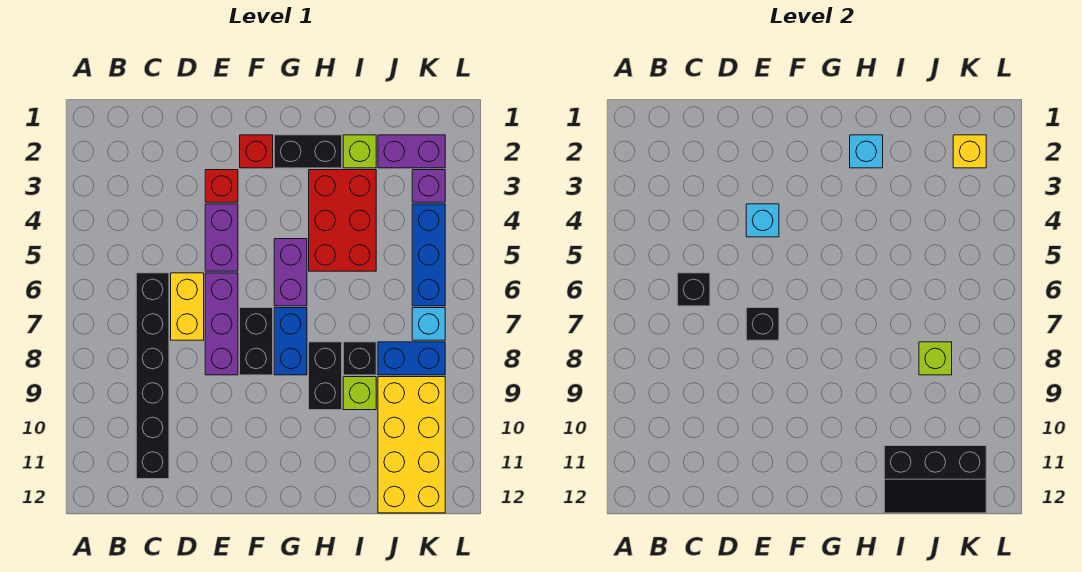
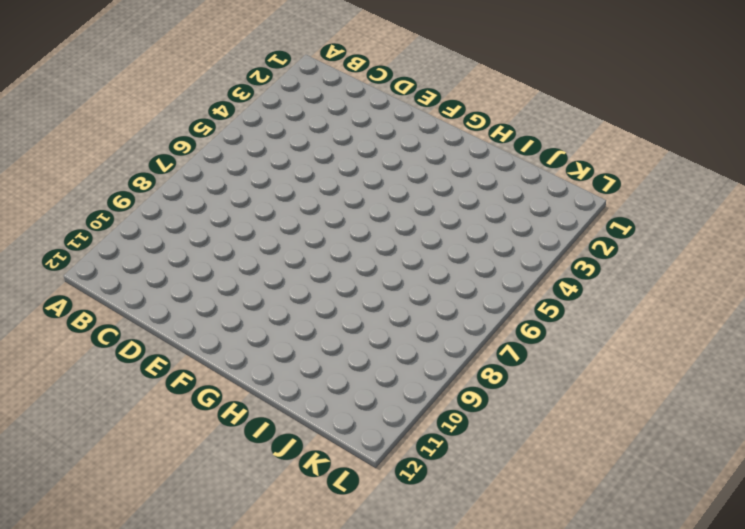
none -> black 1x6 brick [136,273,169,479]
none -> yellow 1x2 brick [171,273,204,340]
none -> red 1x1 brick [205,170,238,202]

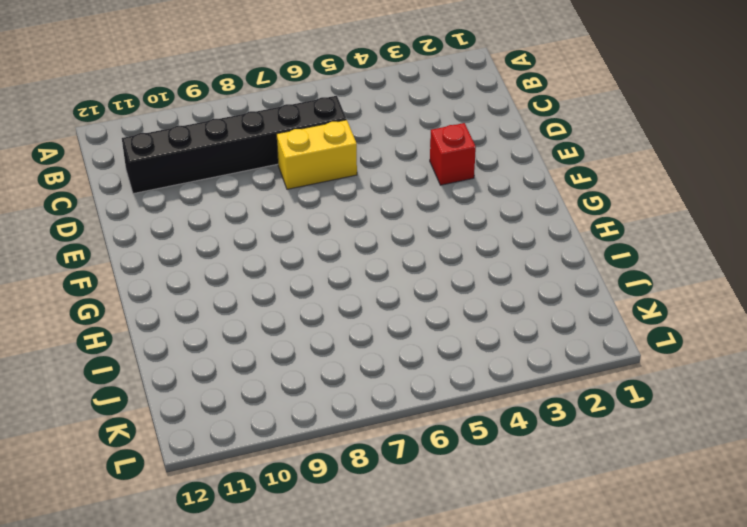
none -> purple 1x2 brick [205,204,238,271]
none -> purple 1x3 brick [205,273,238,375]
none -> red 1x1 brick [240,135,273,168]

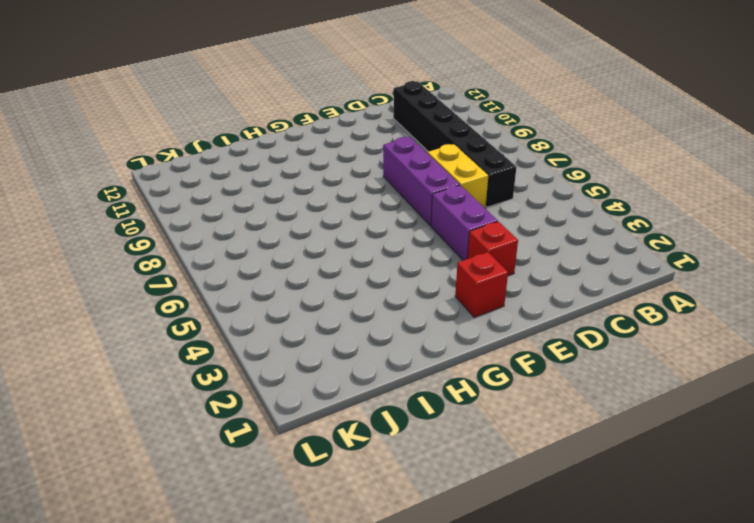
none -> black 1x2 brick [240,308,273,375]
none -> black 1x2 brick [274,135,342,168]
none -> purple 1x2 brick [274,239,307,306]

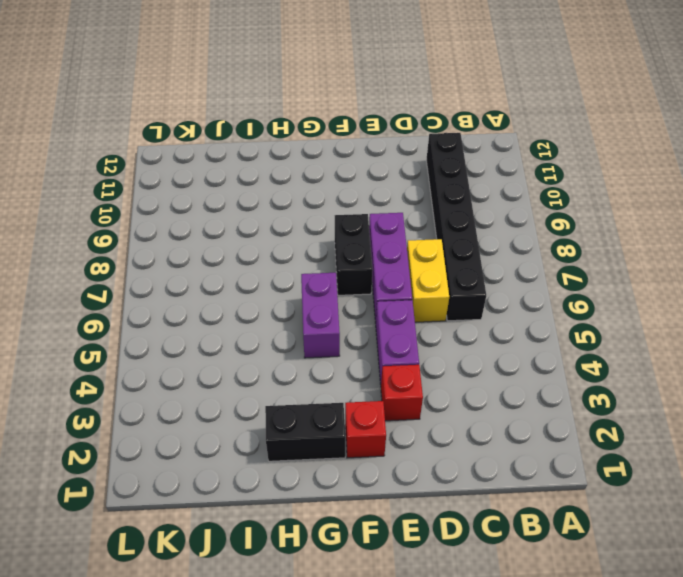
none -> blue 1x2 brick [274,308,307,375]
none -> red 2x3 brick [309,170,376,271]
none -> black 1x2 brick [309,342,342,410]

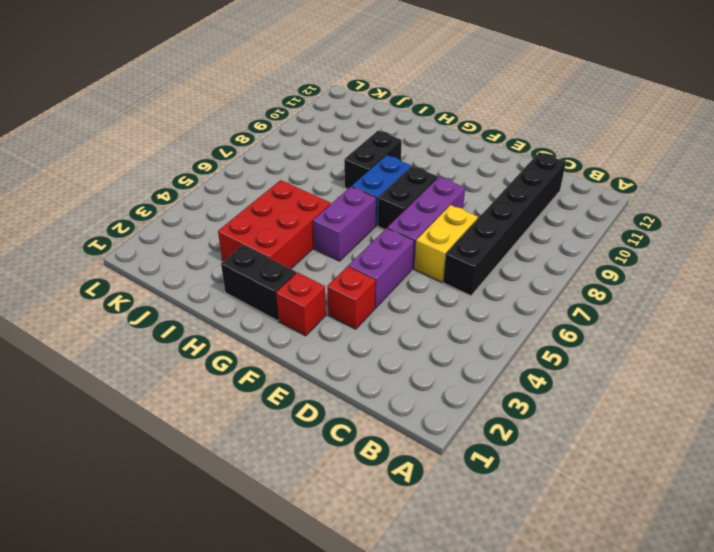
none -> lime 1x1 brick [343,135,376,168]
none -> black 1x1 brick [343,342,376,375]
none -> lime 1x1 brick [343,377,376,410]

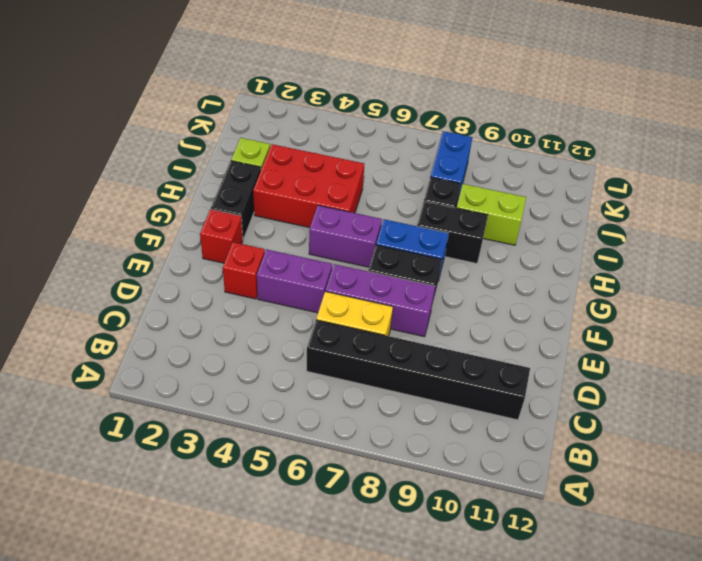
lime 1x2 brick [457,184,526,245] -> lime 1x1 brick [343,377,376,410]
none -> purple 1x2 brick [378,135,445,168]
none -> yellow 2x4 brick [378,377,445,513]
none -> purple 1x1 brick [412,170,445,202]

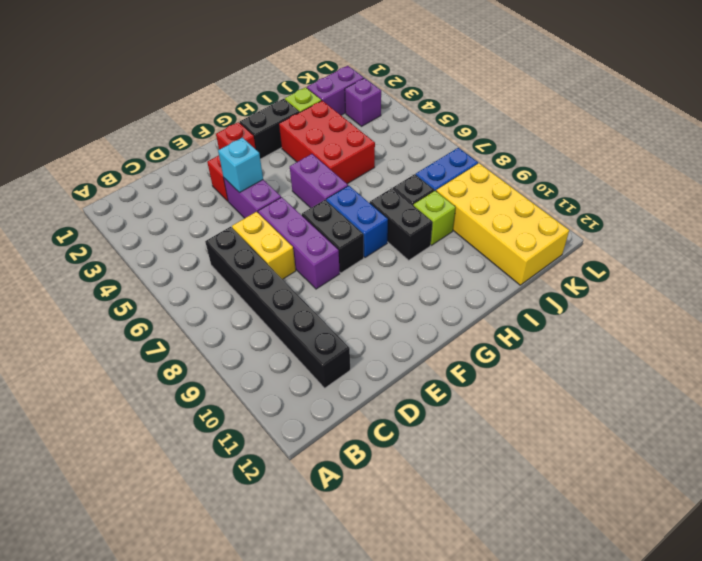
none -> blue 1x3 brick [412,204,445,306]
none -> cyan 1x1 brick [412,308,445,340]
none -> black 1x1 brick [677,273,710,306]

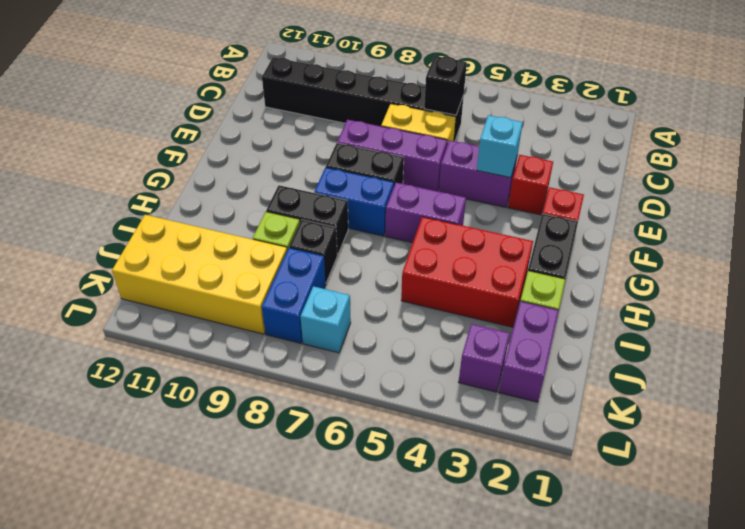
none -> blue 1x3 brick [412,204,445,306]
none -> black 1x1 brick [746,308,779,340]
none -> cyan 1x1 brick [850,135,883,168]

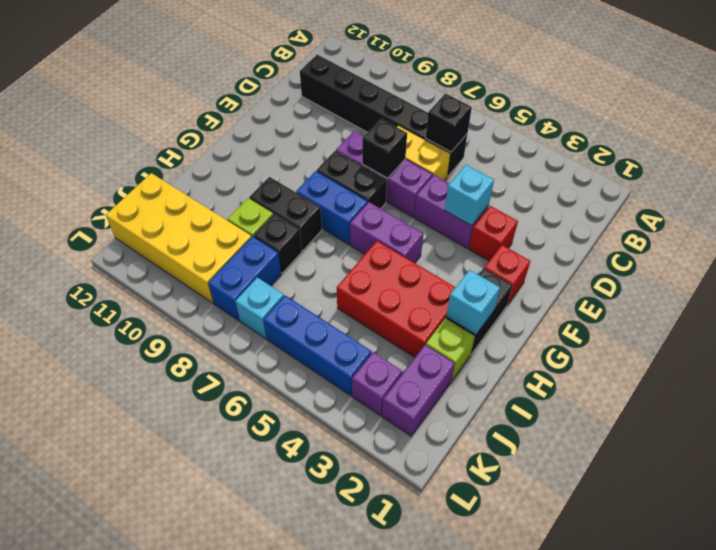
none -> black 2x3 slope [884,446,986,513]
none -> lime 1x1 brick [919,342,952,375]
none -> yellow 1x1 brick [953,135,986,168]

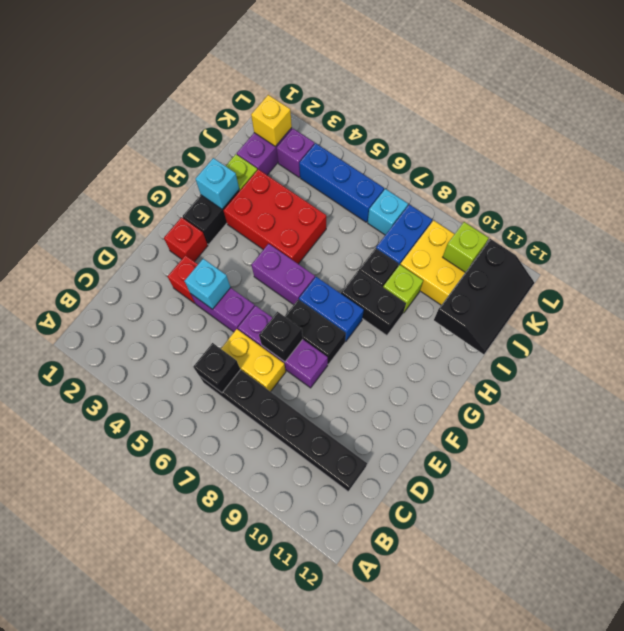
lime 1x1 brick [443,222,489,272] -> lime 1x1 brick moved to [919,342,952,375]

